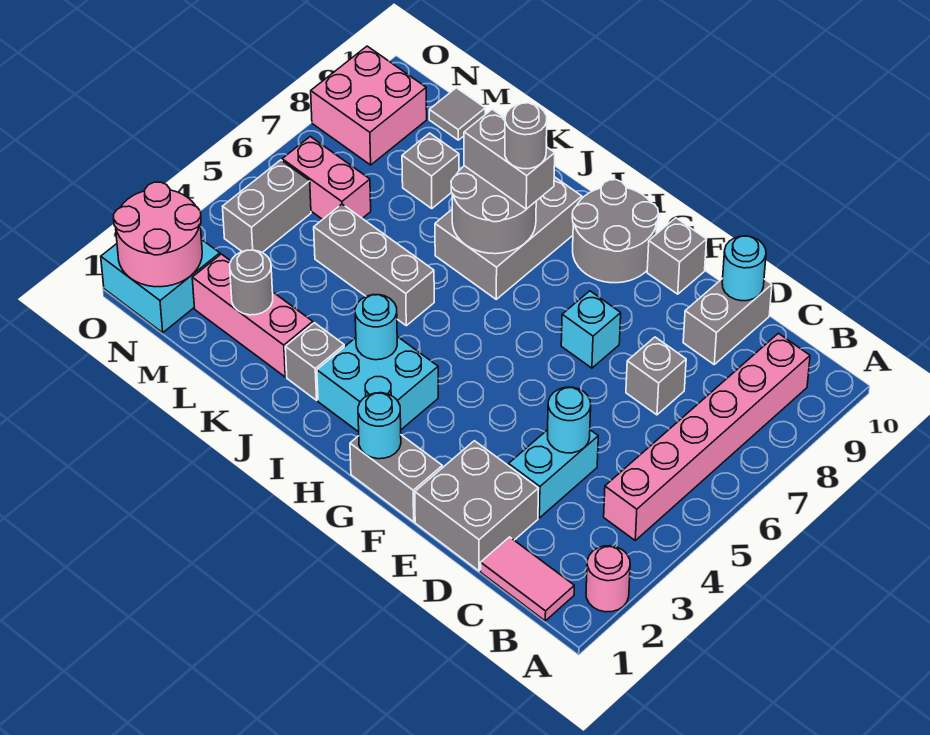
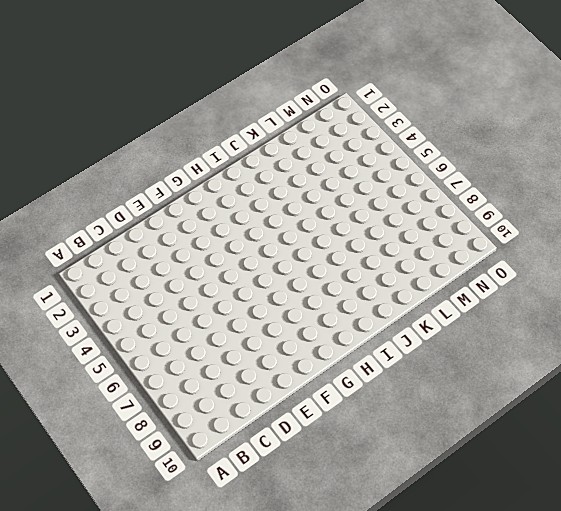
none -> pink 1x1 round brick [586,546,630,612]
none -> pink 1x2 tile [481,537,574,621]
none -> pink 1x6 brick [604,333,810,540]
none -> grey 2x2 brick [415,441,539,571]

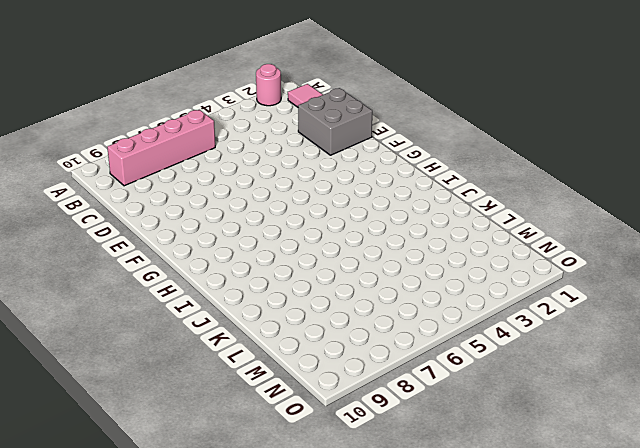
pink 1x4 brick [107,110,215,186] -> pink 1x6 brick [604,333,810,540]
none -> cyan 1x2 brick [509,430,598,518]
none -> grey 1x1 brick [626,337,686,415]
none -> grey 1x2 brick [683,278,772,364]
none -> grey 1x2 brick [350,435,442,522]

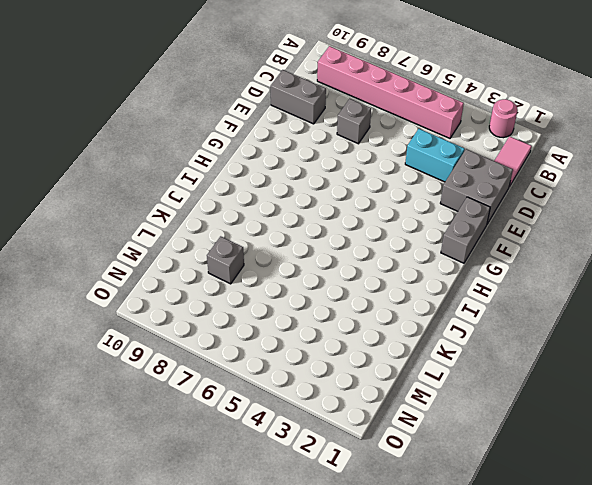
none -> cyan 1x1 brick [561,291,621,368]
none -> grey 1x1 brick [647,218,707,294]
none -> grey 2x2 round brick [572,180,658,283]
none -> cyan 2x2 brick [317,336,438,432]

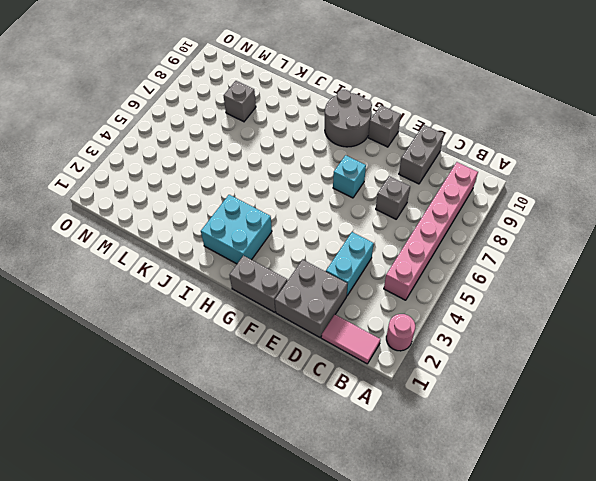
none -> grey 2x3 brick [435,177,582,299]
none -> grey 1x1 brick [285,323,344,400]
none -> grey 1x3 brick [314,204,434,326]
none -> pink 1x3 brick [192,254,313,377]

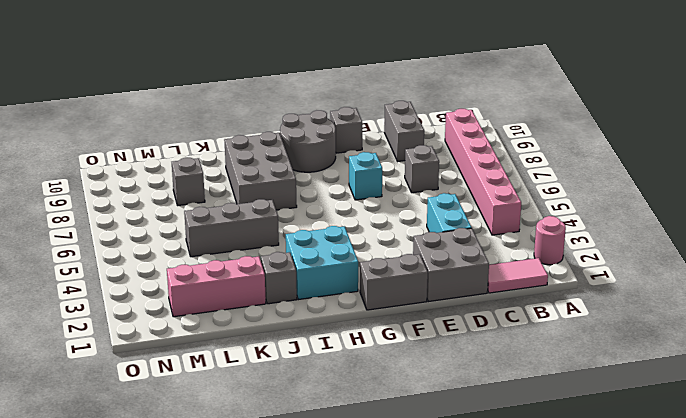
none -> pink 1x2 brick [282,137,371,219]
none -> grey 1x1 tile [429,88,485,140]
none -> cyan 2x2 brick [101,239,220,333]
none -> grey 1x2 brick [223,160,311,253]

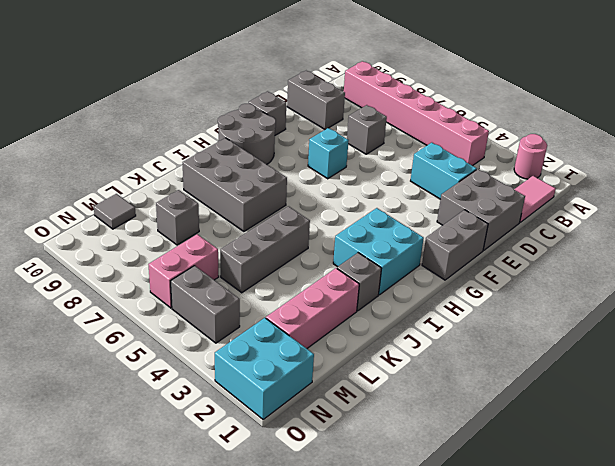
none -> pink 2x2 brick [311,46,427,165]
none -> cyan 1x1 round brick [548,387,591,453]
none -> cyan 1x1 round brick [722,236,766,301]
none -> cyan 1x1 round brick [358,393,401,459]

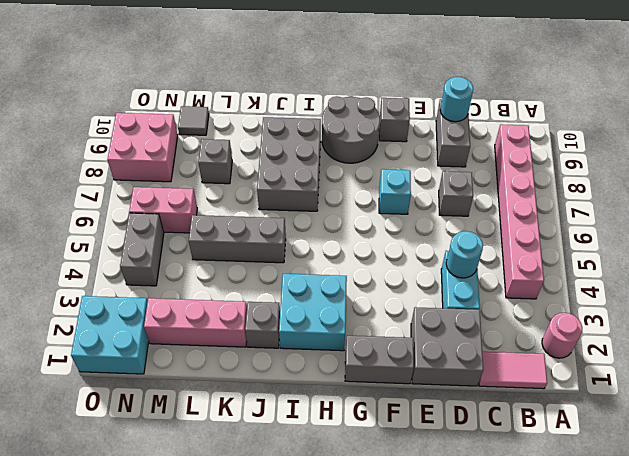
none -> cyan 1x1 round brick [358,393,401,459]
none -> cyan 1x1 round brick [355,295,397,360]
none -> grey 2x2 round brick [451,166,536,254]
none -> grey 1x1 round brick [230,250,273,315]

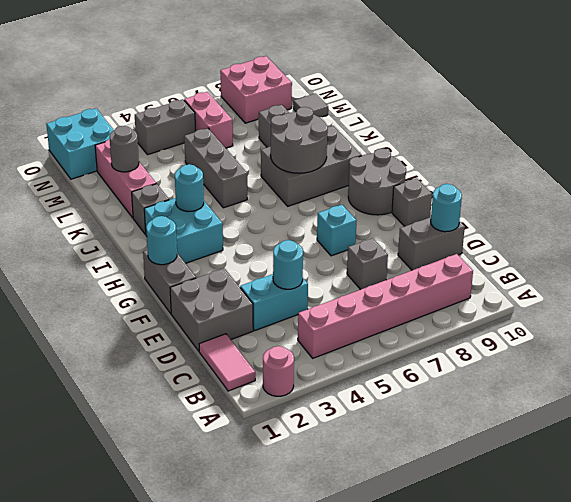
none -> pink 2x2 round brick [114,182,202,287]
none -> grey 1x2 brick [464,109,555,209]
none -> grey 1x1 round brick [505,103,547,169]

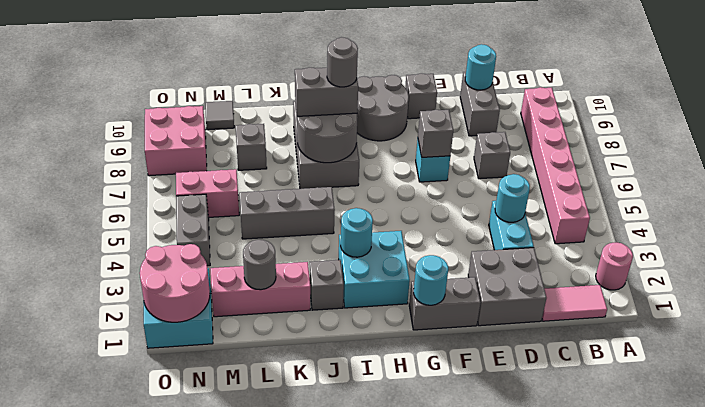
grey 1x1 brick [418,110,453,157] -> none

